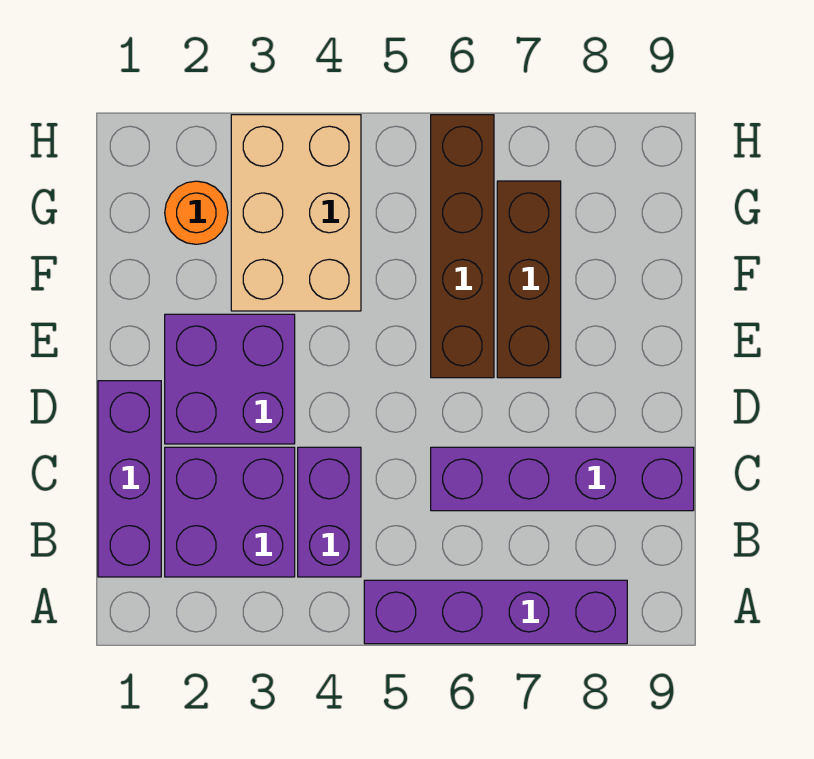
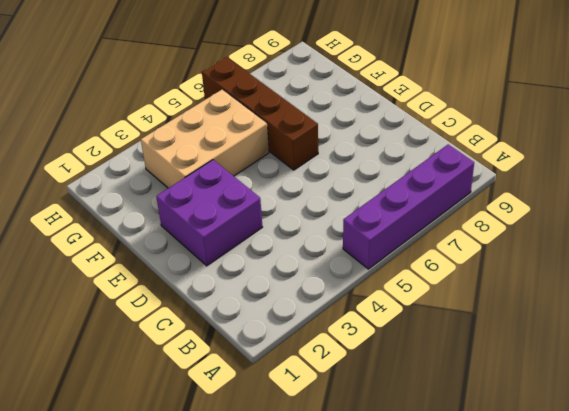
tan 2x3 brick [141,89,269,188] -> tan 2x3 brick turned to [231,115,361,311]
none -> purple 1x3 brick [98,381,161,577]
none -> purple 2x2 brick [165,447,295,577]

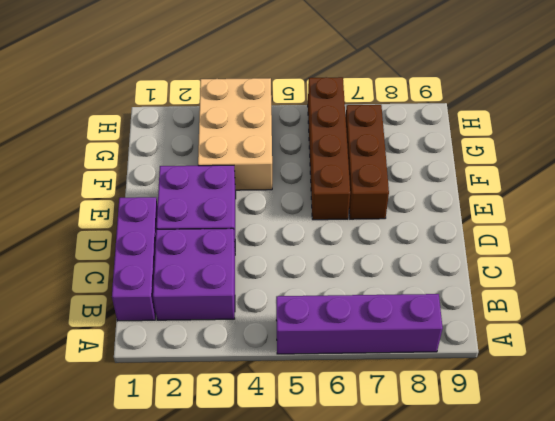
none -> purple 1x2 brick [298,447,361,577]
none -> purple 1x4 brick [431,447,694,511]

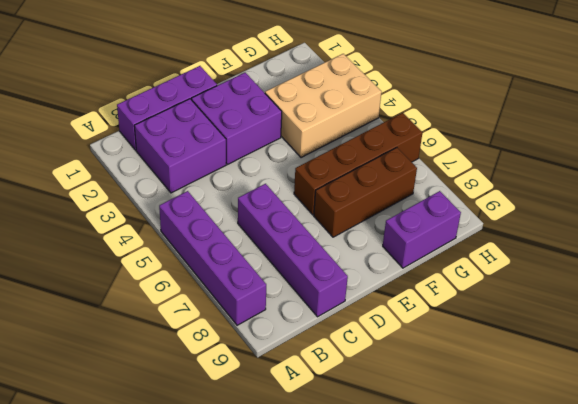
purple 1x2 brick [383,191,461,268] -> purple 1x2 brick moved to [298,447,361,577]
none -> orange 1x1 round brick [165,181,228,244]

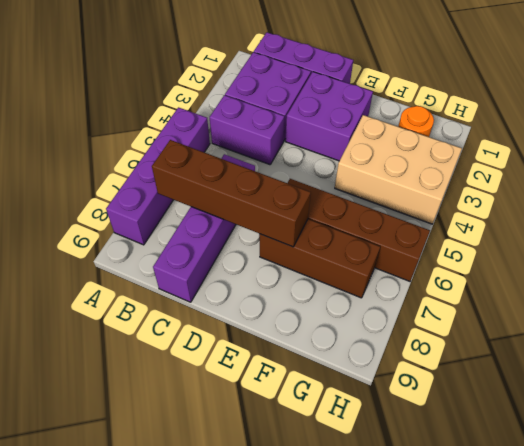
brown 1x4 brick [152,140,311,247] -> none

